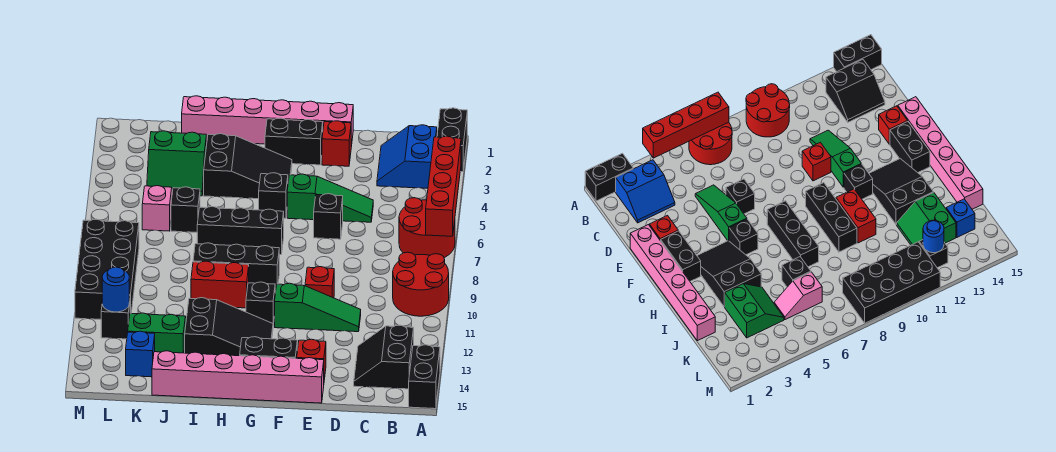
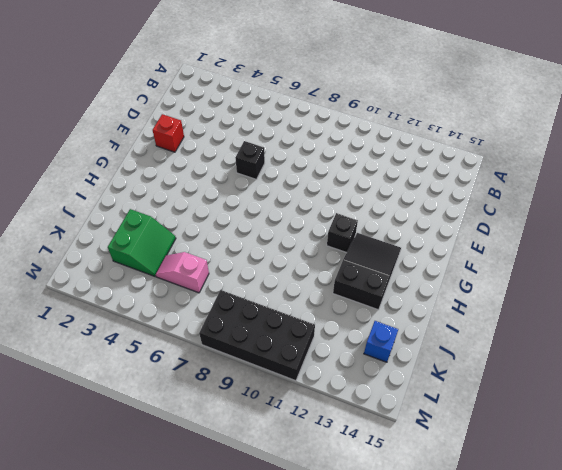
none -> black 1x2 brick [437,108,467,172]
none -> red 2x2 round brick [399,198,455,258]
none -> red 2x2 round brick [393,252,449,316]
none -> black 1x2 brick [409,345,440,409]

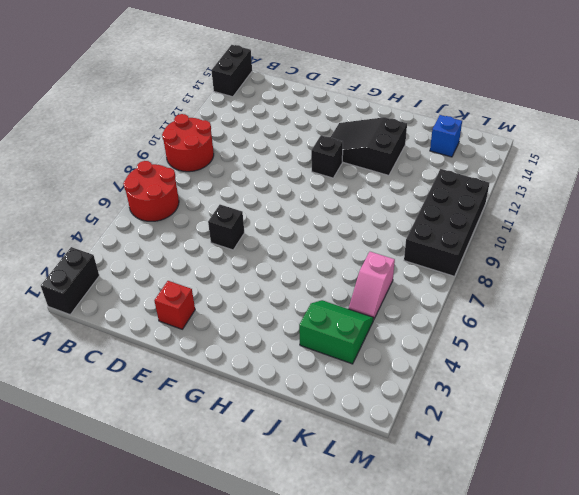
none -> blue 2x2 slope [377,125,437,188]
none -> black 2x2 slope [354,325,414,389]
none -> green 1x3 slope [287,174,373,222]
none -> green 1x3 slope [275,283,361,332]

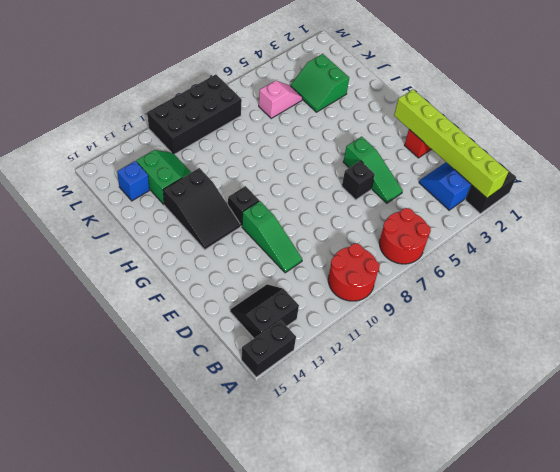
lime 1x6 brick [394,89,509,198] -> none
none -> pink 1x6 brick [182,96,353,147]
none -> red 1x1 brick [305,267,334,298]
none -> red 1x1 brick [297,339,326,380]
none -> pink 1x6 brick [152,351,324,403]

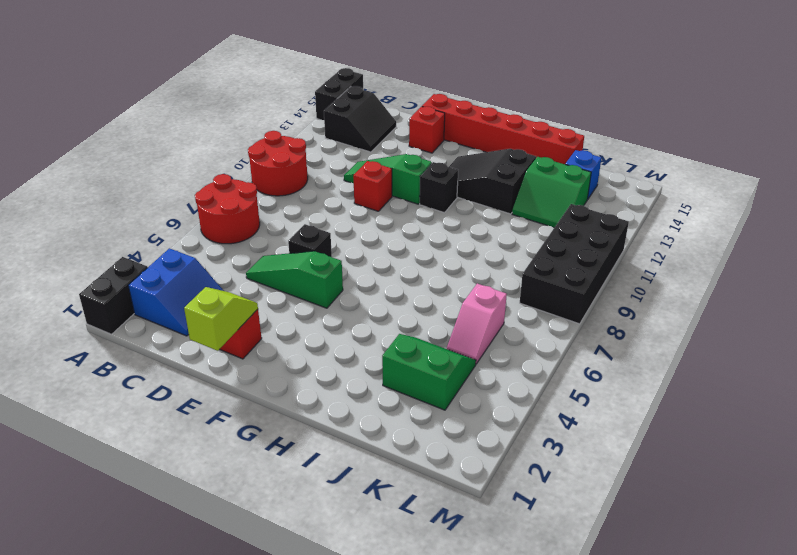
lime 1x2 slope [184,287,258,351] -> none
red 1x6 brick [422,94,584,164] -> pink 1x6 brick [152,351,324,403]
none -> pink 1x6 brick [182,96,353,147]
none -> black 1x2 brick [265,118,323,165]
none -> black 1x2 brick [240,337,297,358]
none -> black 2x3 slope [204,134,292,199]

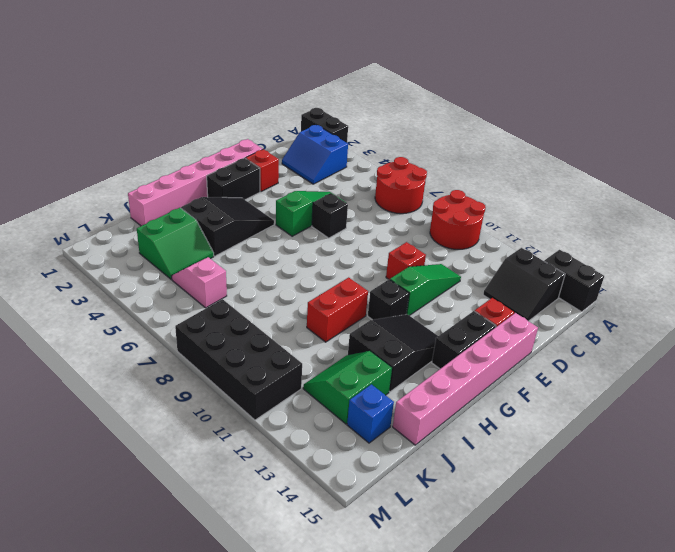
none -> black 1x1 brick [259,173,288,218]
none -> black 1x3 brick [197,207,284,255]
none -> black 1x3 brick [193,243,279,291]
none -> black 1x1 brick [171,187,200,232]

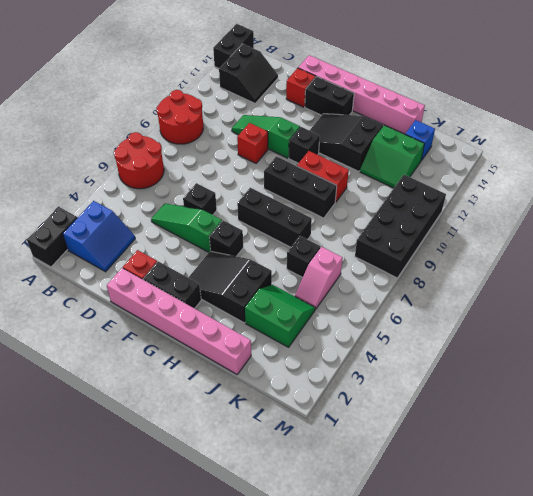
none -> black 1x1 brick [101,296,130,339]
none -> red 1x4 brick [426,136,461,236]
none -> blue 1x1 round brick [102,267,129,312]

